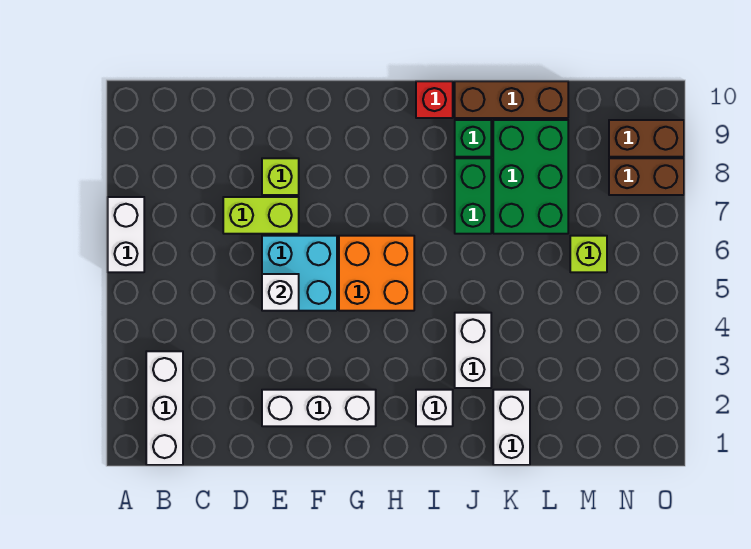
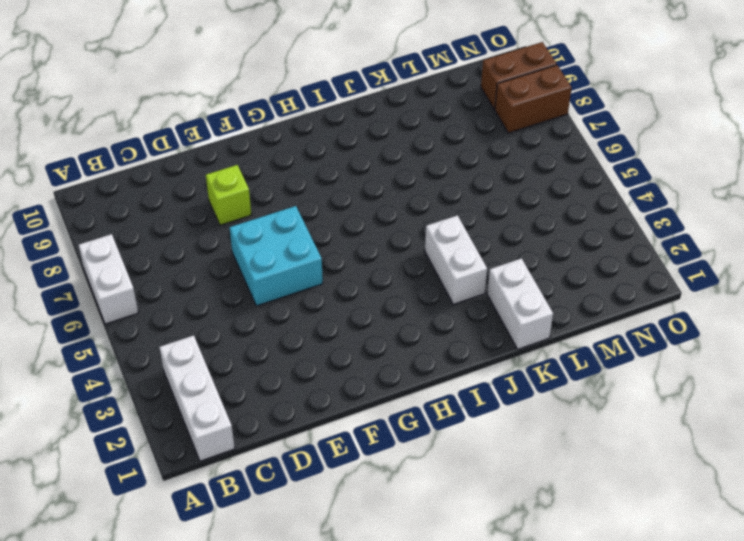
none -> lime 1x2 brick [223,197,299,234]
none -> white 1x3 brick [262,390,376,426]
none -> orange 2x2 brick [339,236,414,311]

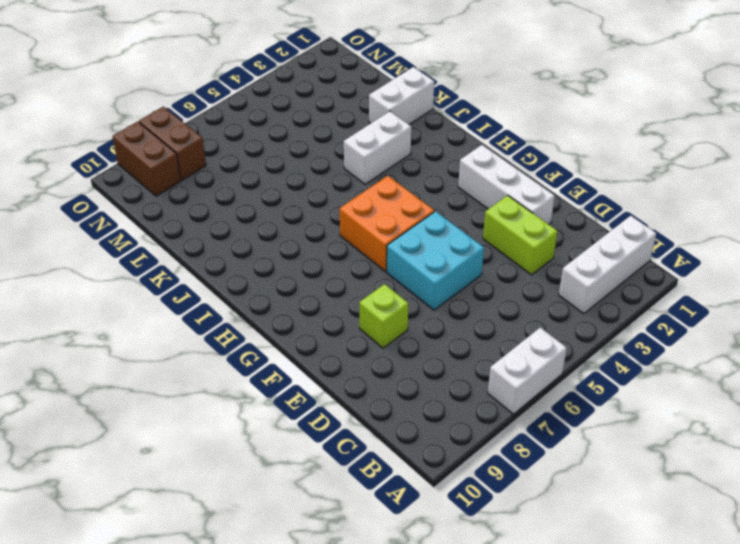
lime 1x2 brick [483,195,557,275] -> lime 1x2 brick moved to [223,197,299,234]
none -> white 1x1 brick [416,390,453,426]
none -> red 1x1 brick [416,81,453,118]
none -> green 1x2 brick [455,158,491,234]

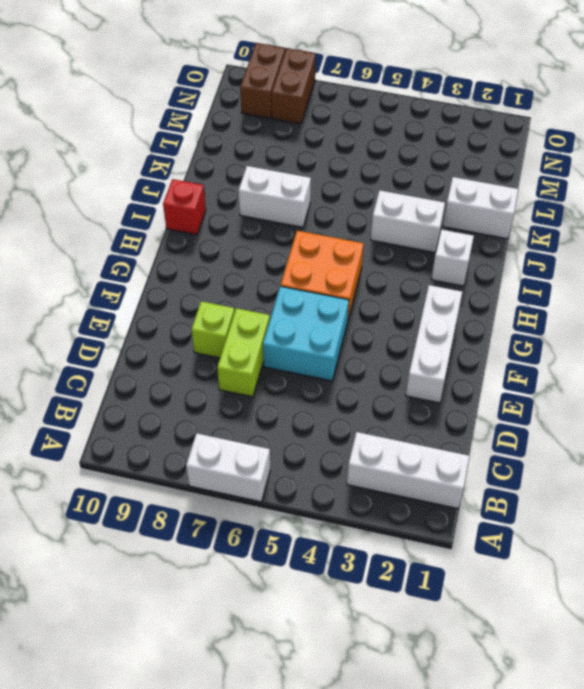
white 1x2 brick [238,166,311,227] -> green 1x2 brick [455,158,491,234]
none -> green 1x1 brick [455,120,491,157]
none -> brown 1x3 brick [455,81,568,118]
none -> green 2x3 brick [493,120,568,234]

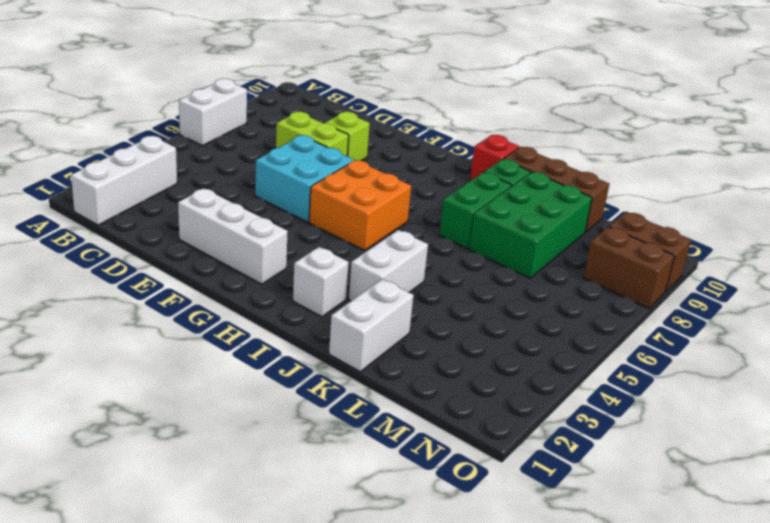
none -> lime 1x1 brick [570,236,607,272]
none -> white 1x1 brick [262,274,299,311]

